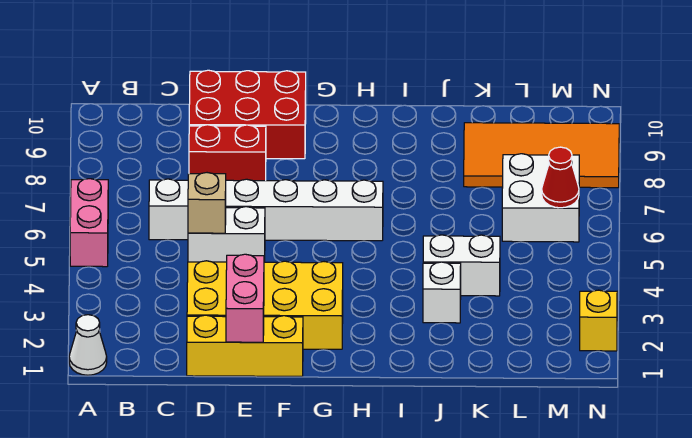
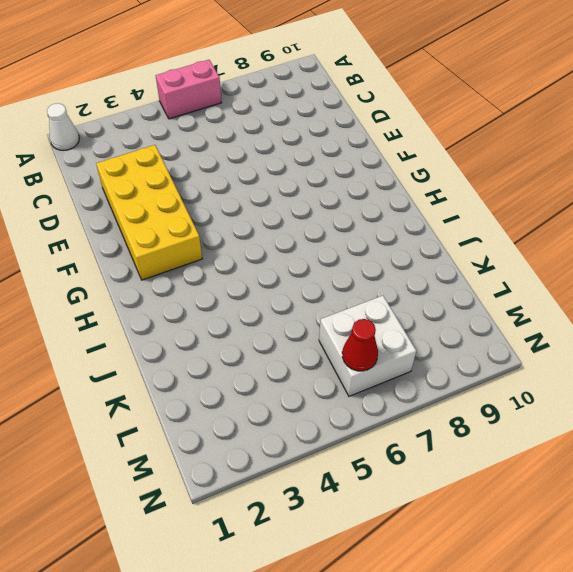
none -> white 1x6 brick [149,179,383,241]
none -> yellow 1x3 brick [187,315,303,376]
none -> white 1x2 brick [188,207,265,262]

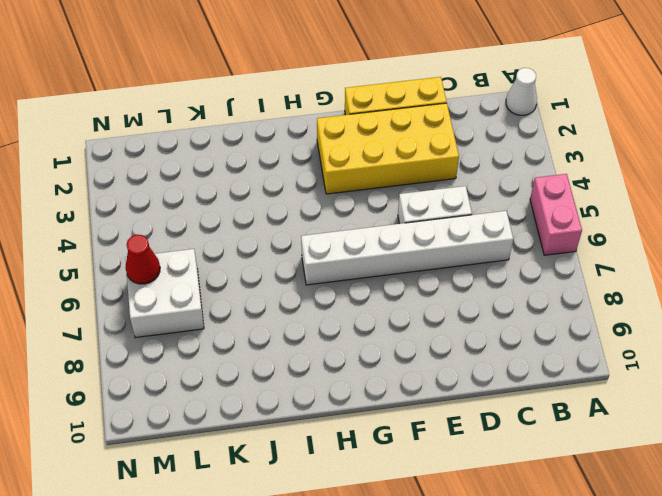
none -> red 1x2 brick [189,125,266,181]
none -> red 2x3 brick [189,70,306,159]
none -> white 1x1 brick [423,262,461,323]

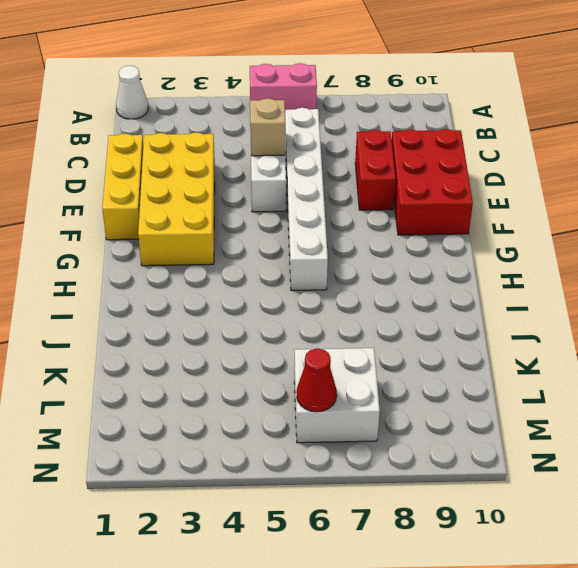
none -> white 1x1 brick [423,262,461,323]
none -> white 1x2 brick [423,235,500,296]
none -> orange 2x4 tile [464,123,619,188]

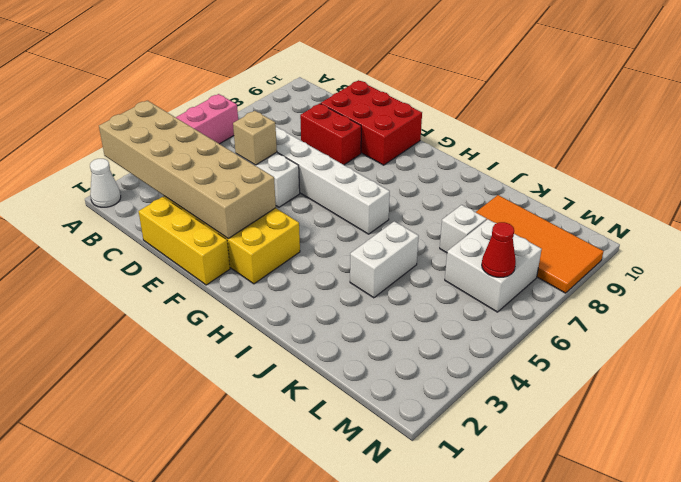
tan 2x6 brick [99,101,276,238] -> pink 1x2 brick [226,254,264,342]
white 1x2 brick [350,221,419,298] -> white 1x2 brick turned to [423,235,500,296]
white 1x1 brick [440,205,486,253] -> white 1x1 brick moved to [423,262,461,323]
none -> yellow 1x1 brick [580,290,617,351]

